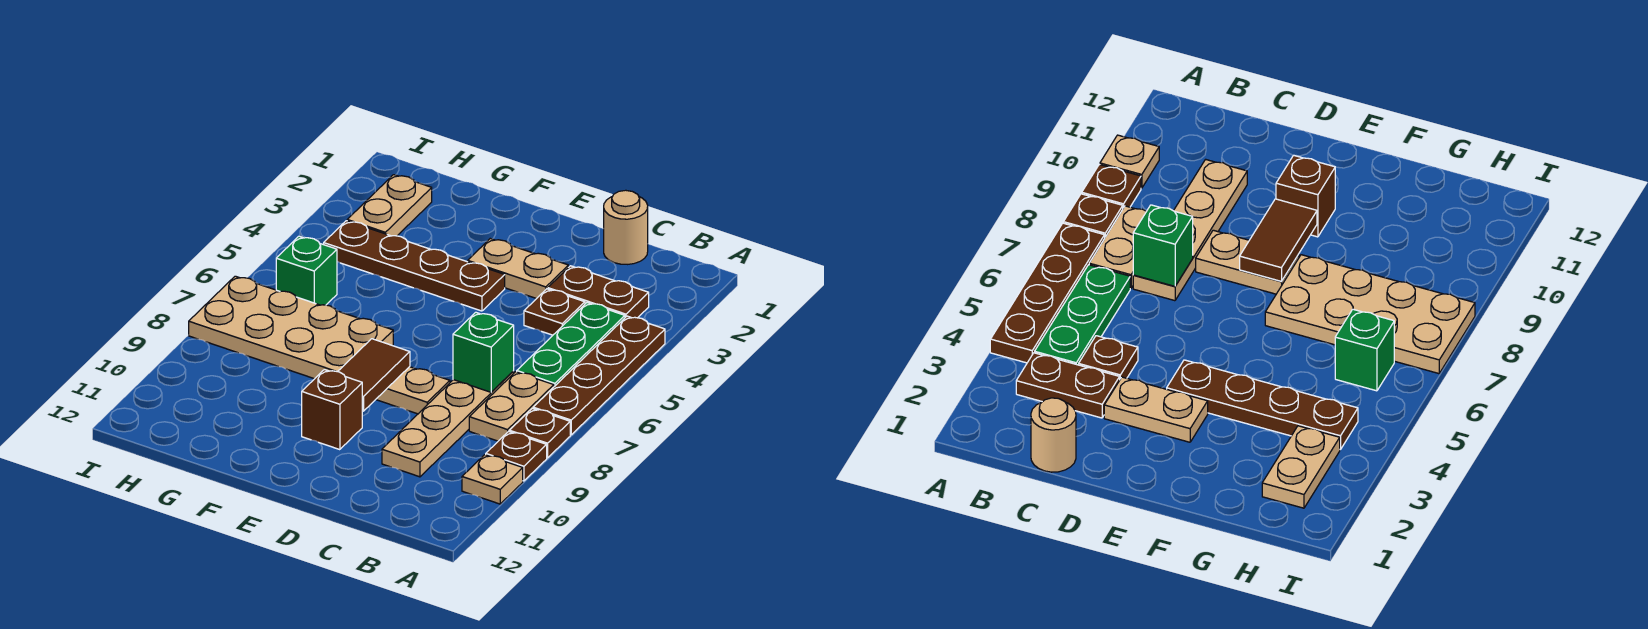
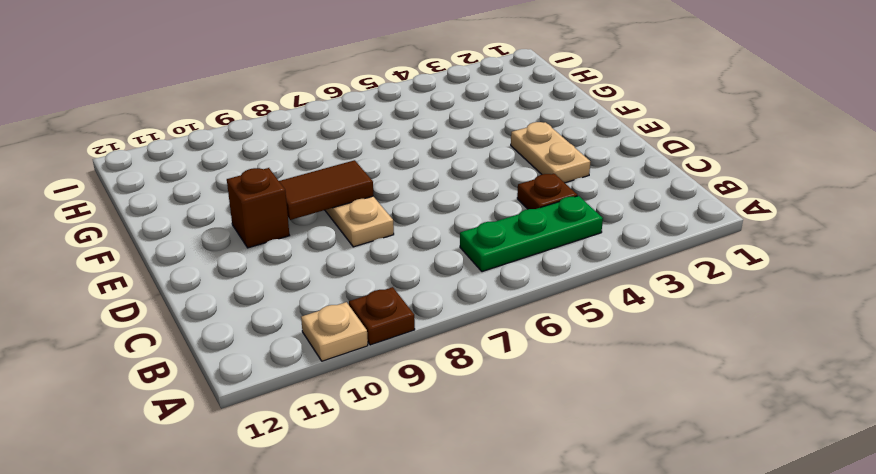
none -> brown 1x4 plate [533,316,665,435]
none -> brown 1x1 plate [509,408,570,458]
none -> brown 1x2 plate [548,266,649,318]

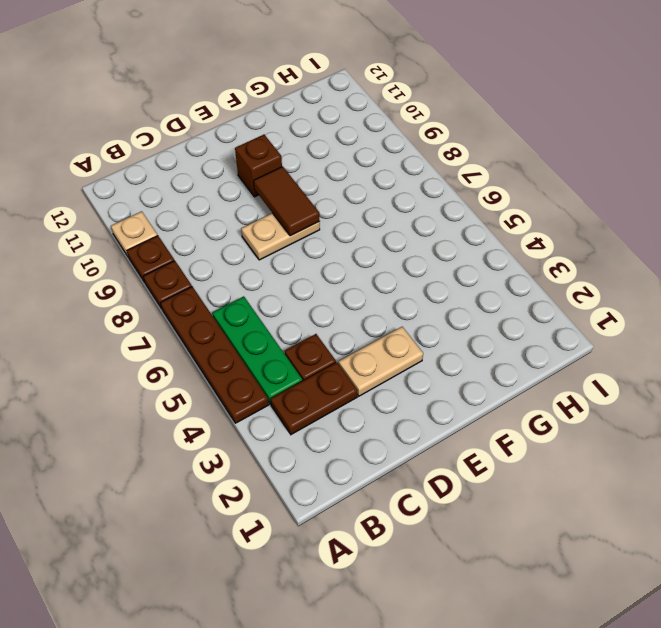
none -> tan 1x2 plate [469,372,554,441]
none -> tan 1x1 round brick [604,190,648,264]
none -> tan 1x4 plate [382,371,514,477]

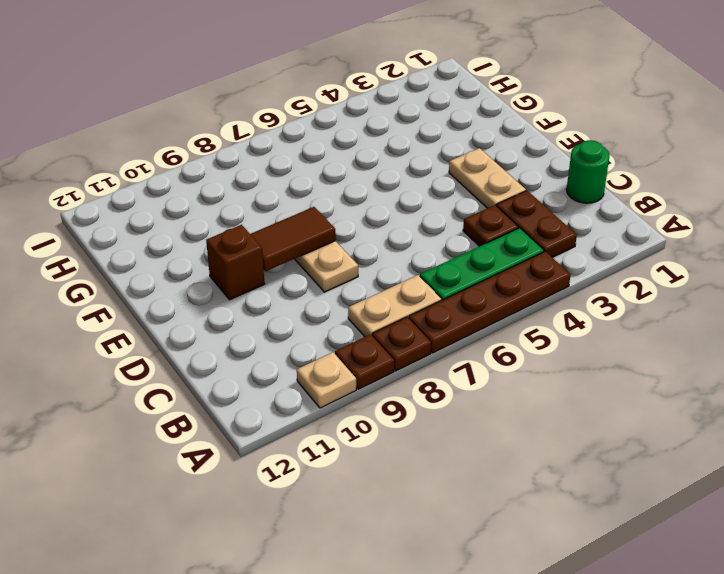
green 1x1 round brick [567,140,610,203] -> tan 1x1 round brick [604,190,648,264]
none -> tan 1x4 plate [382,371,514,477]
none -> brown 1x4 plate [324,221,505,311]
none -> tan 2x4 plate [189,276,393,379]

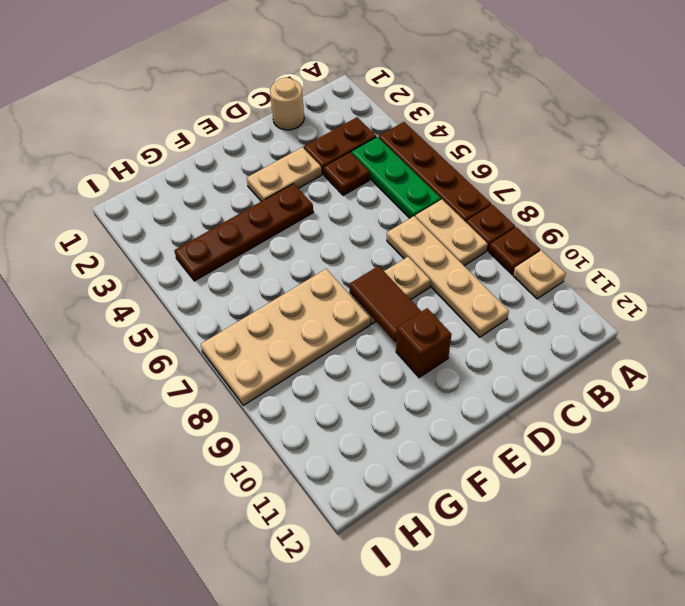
none -> tan 1x2 plate [347,175,432,236]
none -> green 1x1 brick [276,236,337,305]
none -> green 1x1 brick [453,312,514,392]

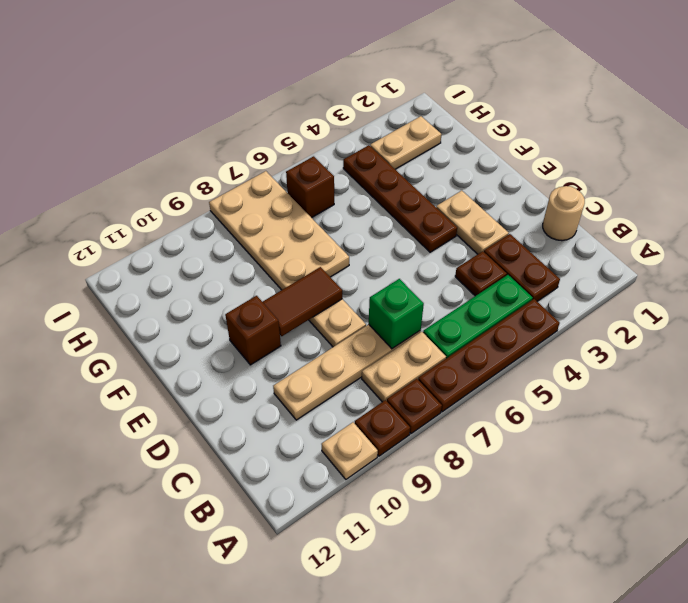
brown 1x1 brick [286,156,334,218] -> green 1x1 brick [276,236,337,305]

